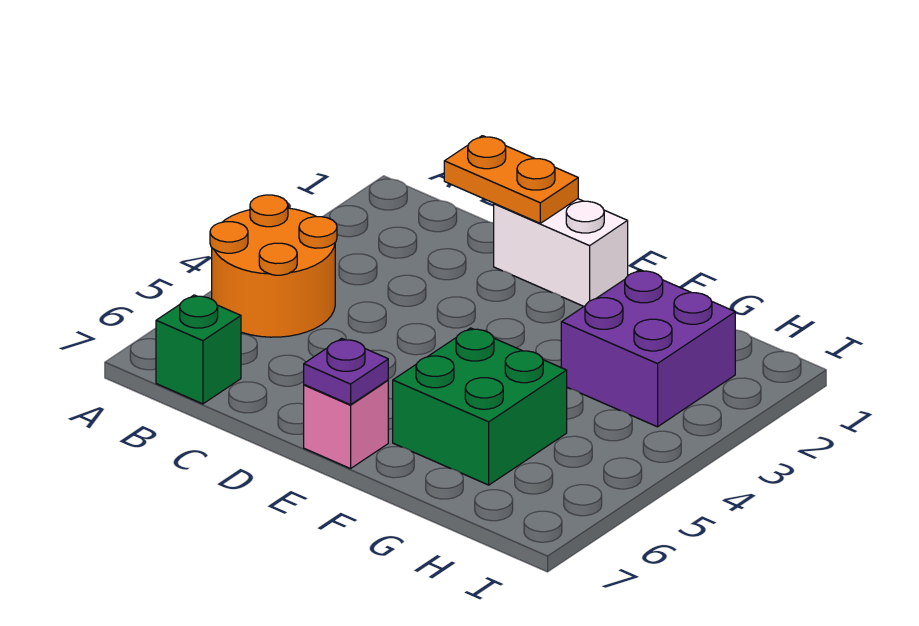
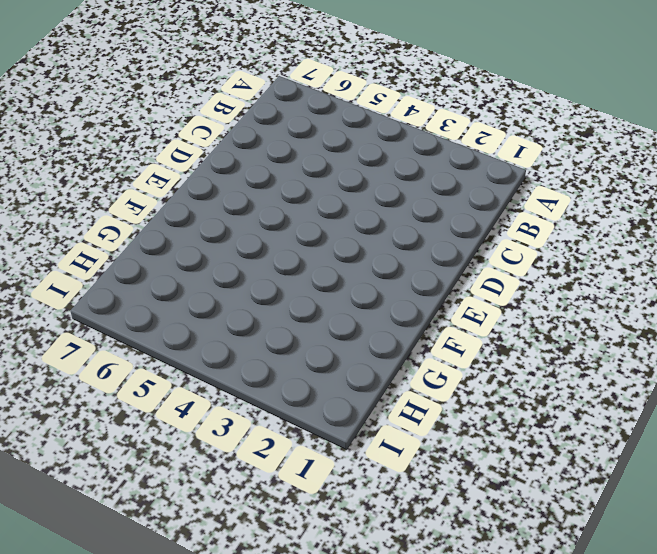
none -> orange 2x2 round brick [210,195,337,337]
none -> green 1x1 brick [156,295,241,404]

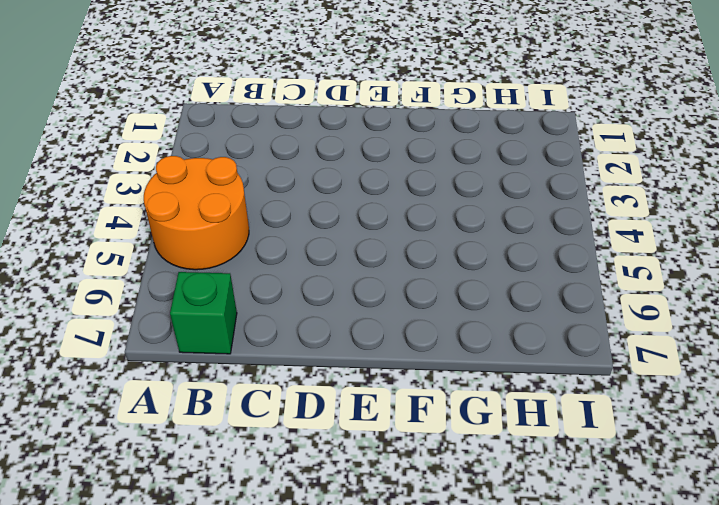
none -> white 1x2 brick [494,199,628,306]
none -> pink 1x1 brick [304,380,388,469]

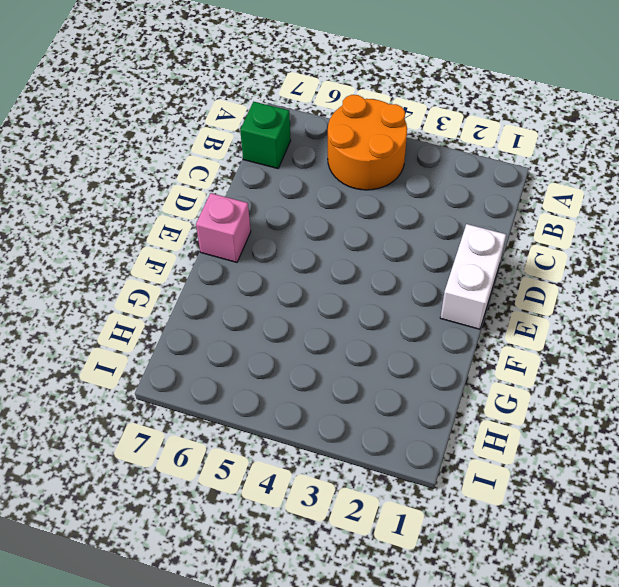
none -> green 2x2 brick [393,328,567,485]
none -> purple 2x2 brick [561,270,735,427]

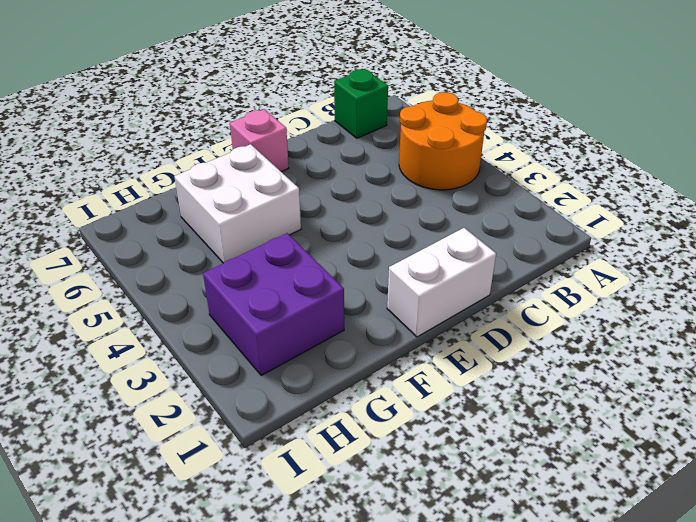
white 2x2 brick [174,144,301,263] -> green 2x2 brick [393,328,567,485]
none -> orange 1x2 plate [444,136,578,223]
none -> purple 1x1 plate [304,338,388,405]

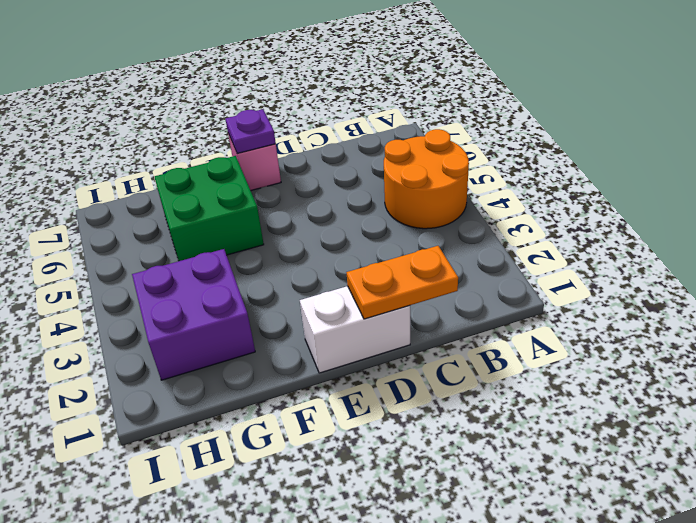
none -> green 1x1 brick [156,295,241,404]

